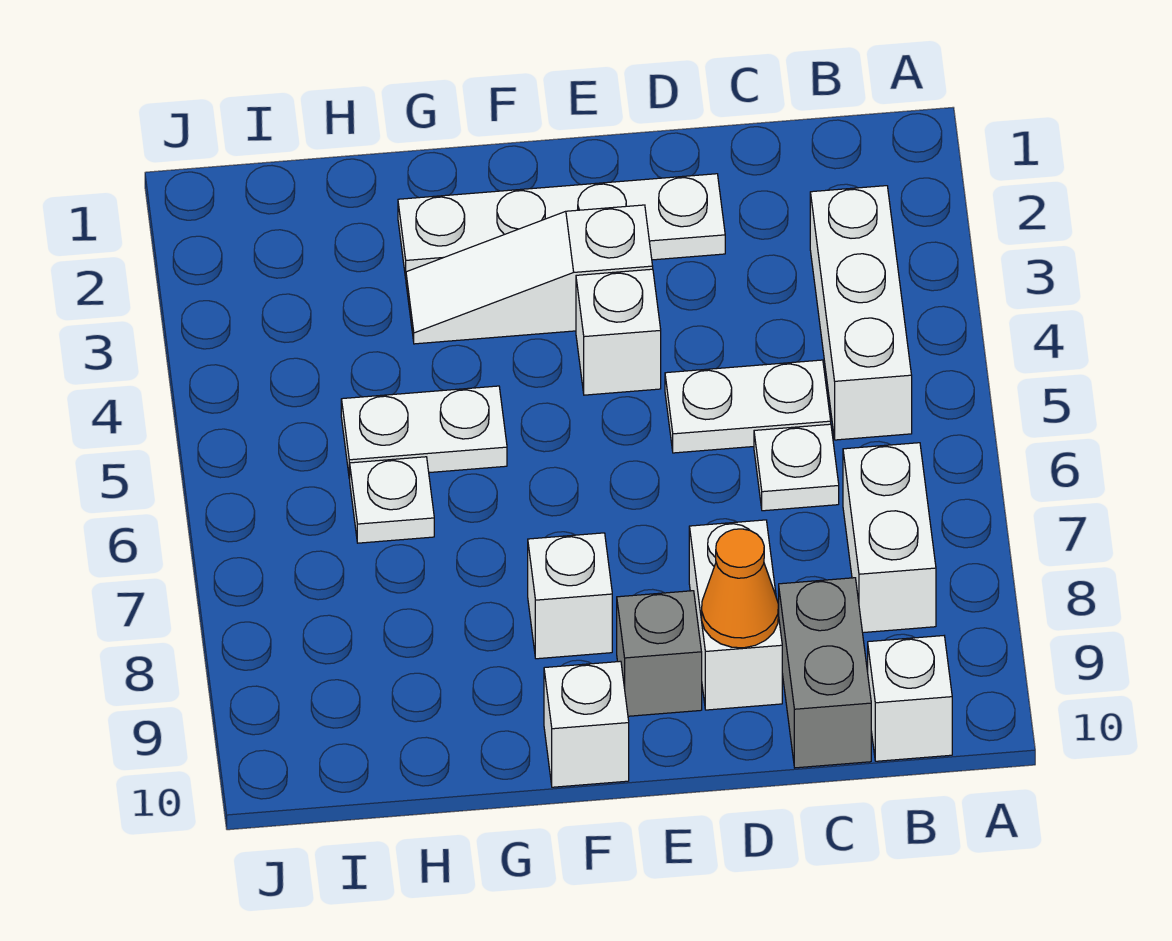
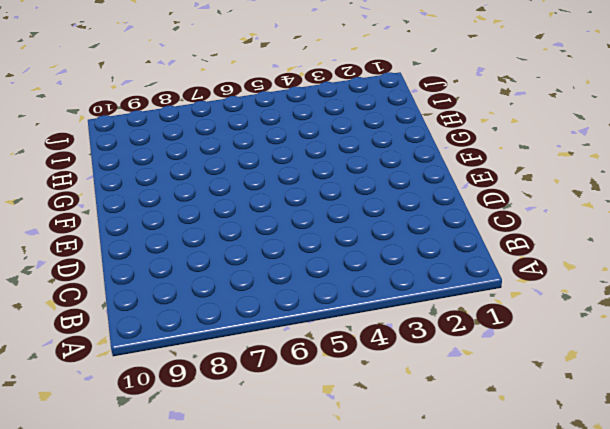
none -> white 1x3 brick [810,186,912,440]
none -> white 1x2 brick [843,443,936,633]
none -> white 1x1 brick [868,636,952,761]

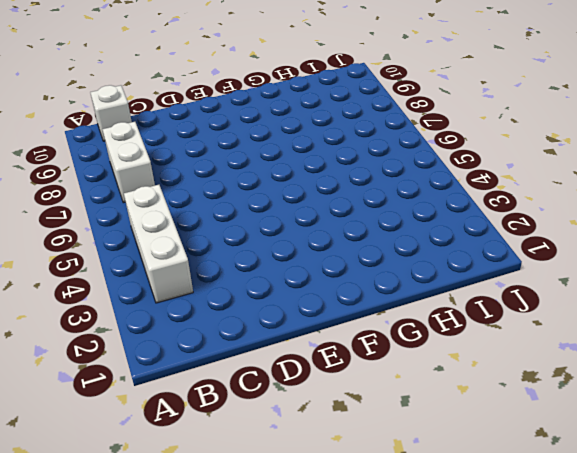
none -> white 1x2 plate [665,360,831,453]
none -> white 1x1 plate [754,424,839,511]
none -> grey 1x2 brick [779,578,871,768]

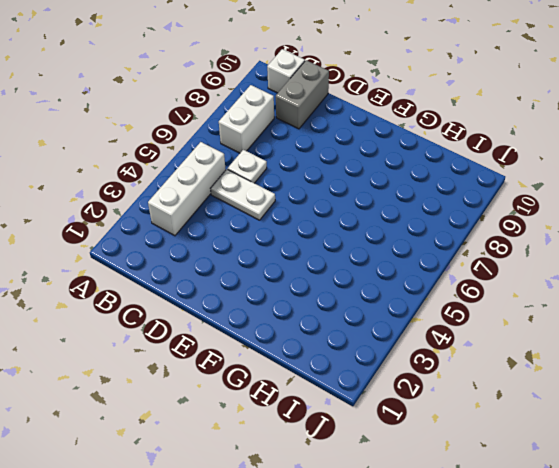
none -> white 1x4 plate [398,174,725,278]
none -> white 1x2 brick [689,520,782,710]
none -> white 1x3 slope [406,205,653,344]

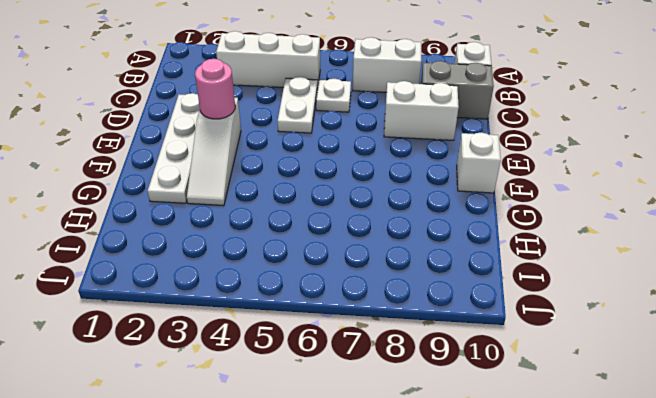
pink 1x1 round brick [195,59,235,119] -> none
none -> white 1x1 brick [576,269,661,395]
none -> grey 1x1 brick [617,591,702,716]
none -> white 1x1 brick [528,533,612,659]

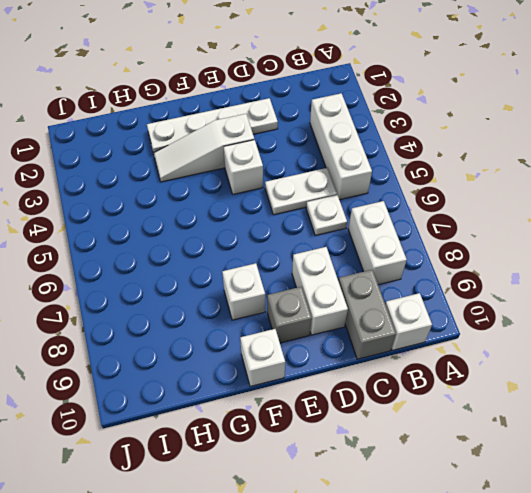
none -> white 1x2 plate [341,386,507,479]
none -> white 1x1 plate [350,457,434,543]
none -> orange 1x1 cone [702,529,779,648]

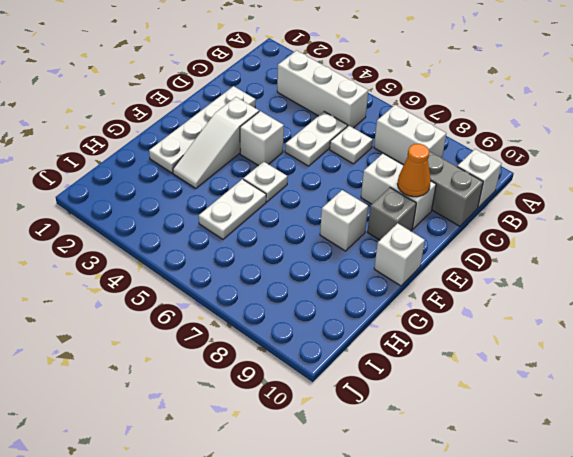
white 1x1 plate [243,162,287,202] -> white 1x1 plate moved to [350,457,434,543]

